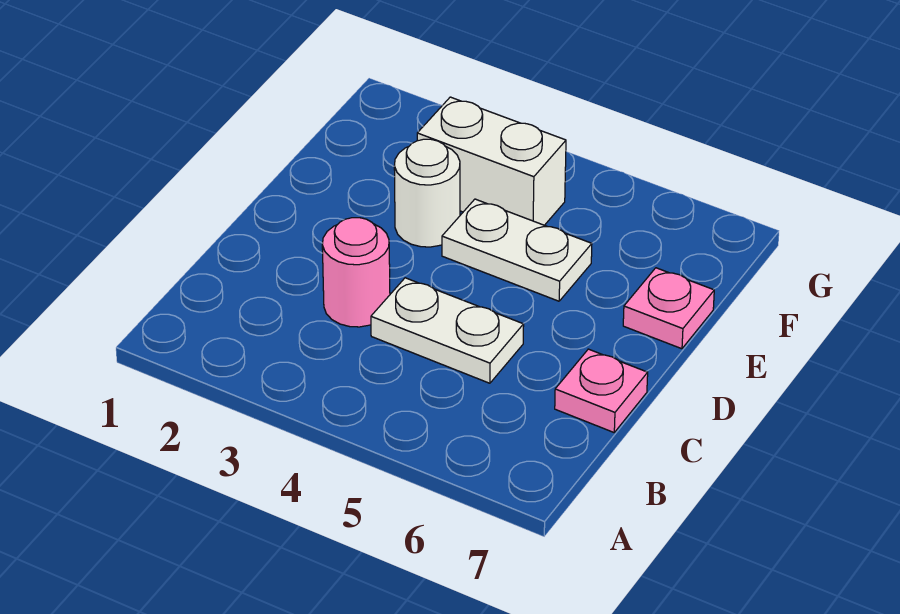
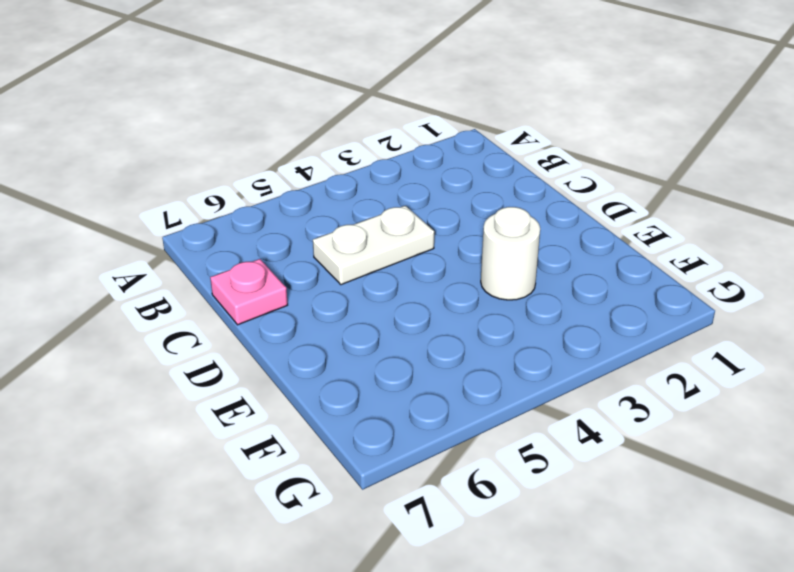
none -> pink 1x1 round brick [322,218,390,327]
none -> white 1x2 plate [442,199,592,301]

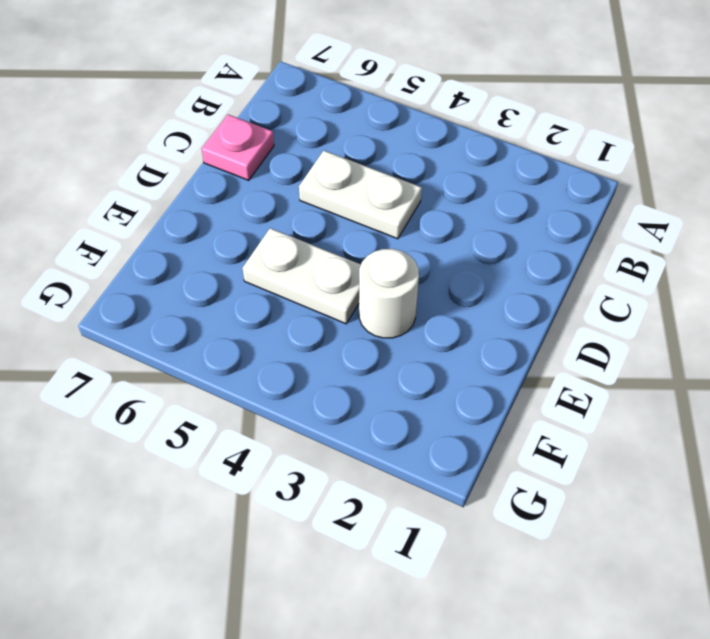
none -> pink 1x1 round brick [322,218,390,327]
none -> pink 1x1 plate [623,268,714,349]

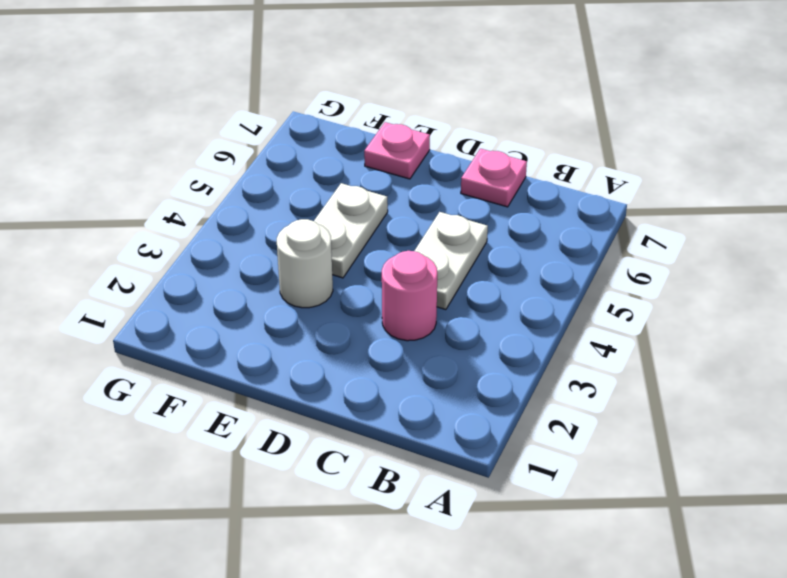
none -> white 1x2 brick [417,97,566,225]

